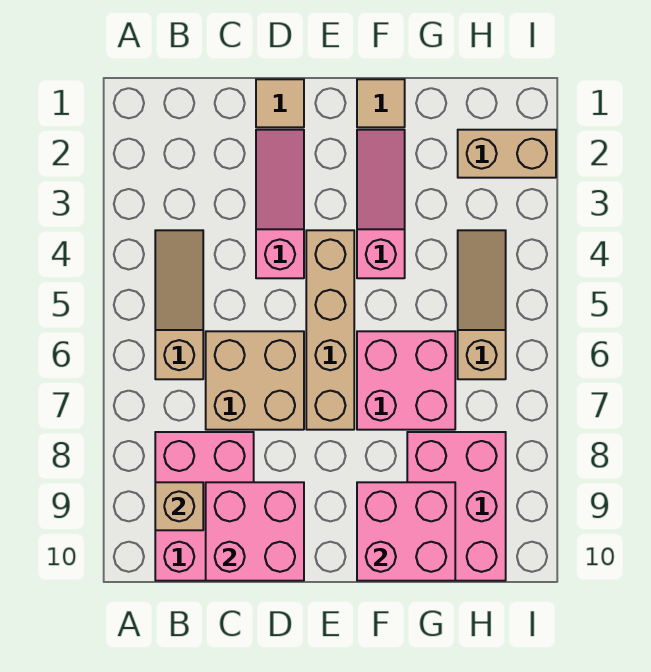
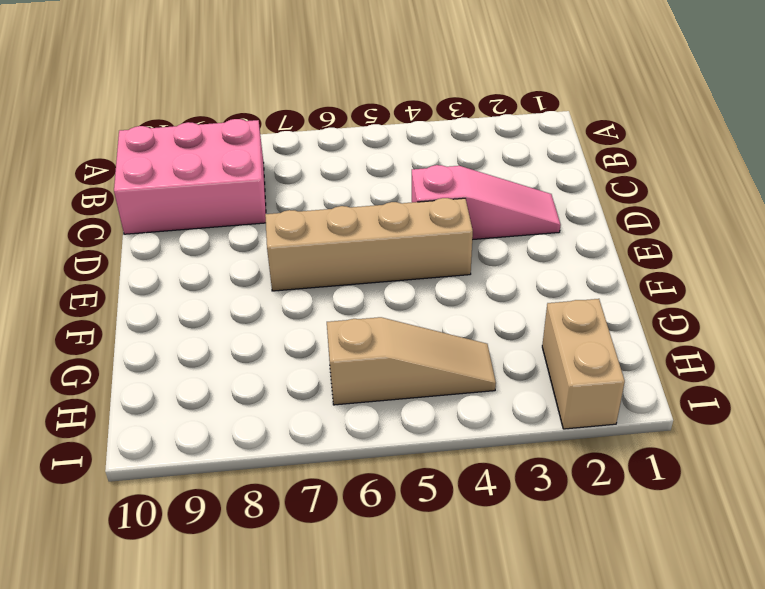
none -> tan 1x3 slope [155,230,203,379]
none -> tan 2x2 brick [206,331,304,430]
none -> tan 1x1 tile [256,79,304,127]

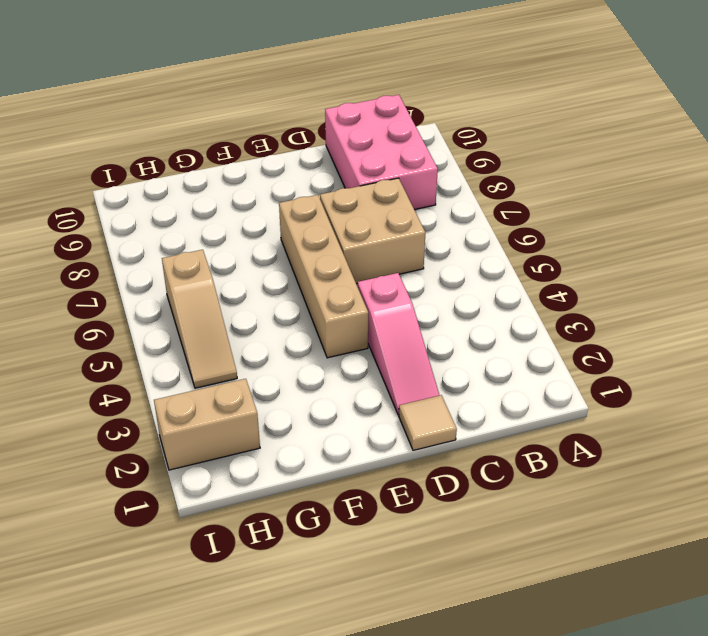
none -> tan 1x3 slope [155,230,203,379]
none -> tan 1x1 tile [357,79,405,127]
none -> pink 1x3 slope [357,130,405,278]

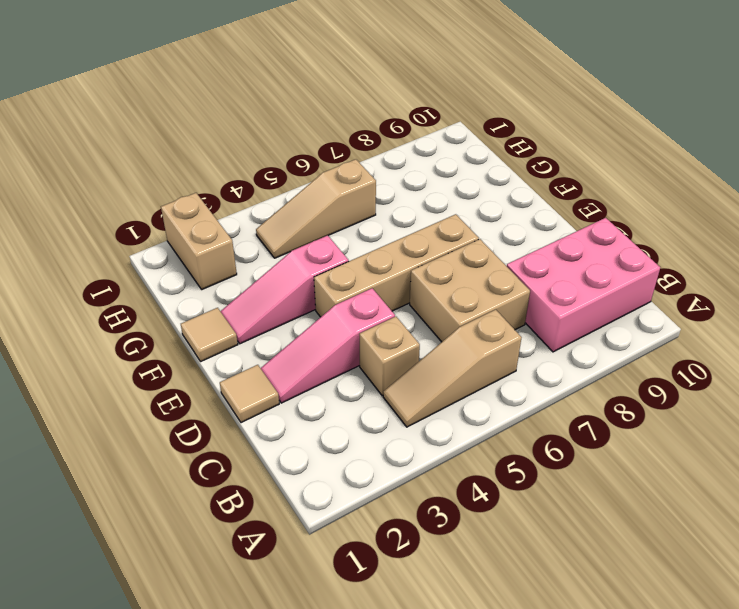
tan 1x1 brick [359,317,420,396] -> tan 1x1 brick moved to [155,482,203,530]
none -> pink 2x2 brick [357,331,455,430]
none -> pink 2x3 brick [407,432,506,581]
none -> pink 2x2 brick [206,482,304,581]

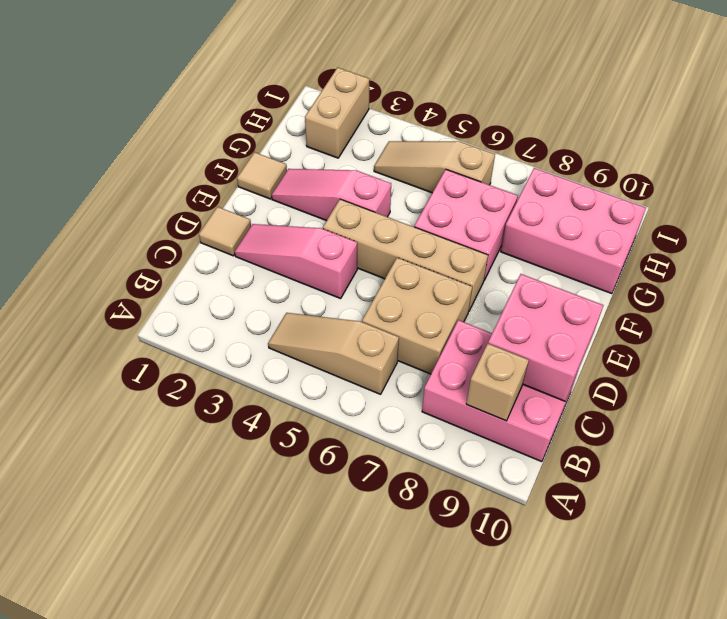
none -> pink 2x2 brick [357,482,455,581]

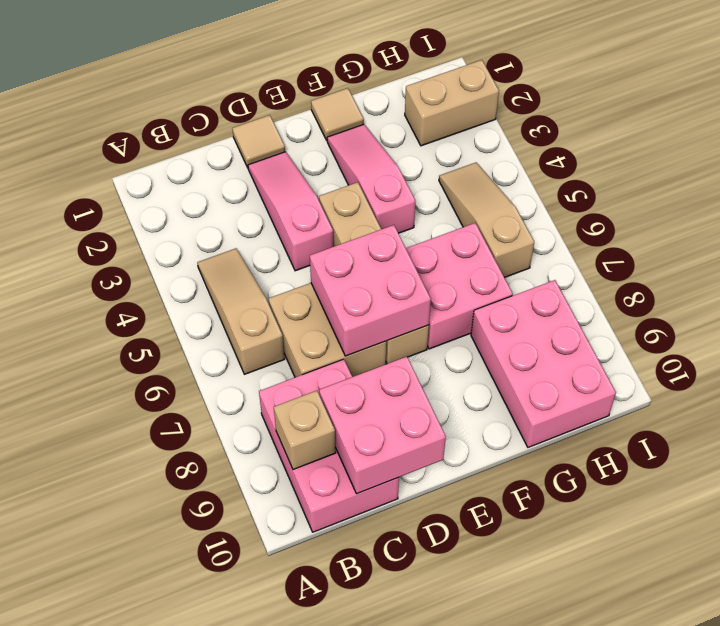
pink 2x2 brick [310,225,431,356] -> pink 2x2 brick moved to [357,482,455,581]

